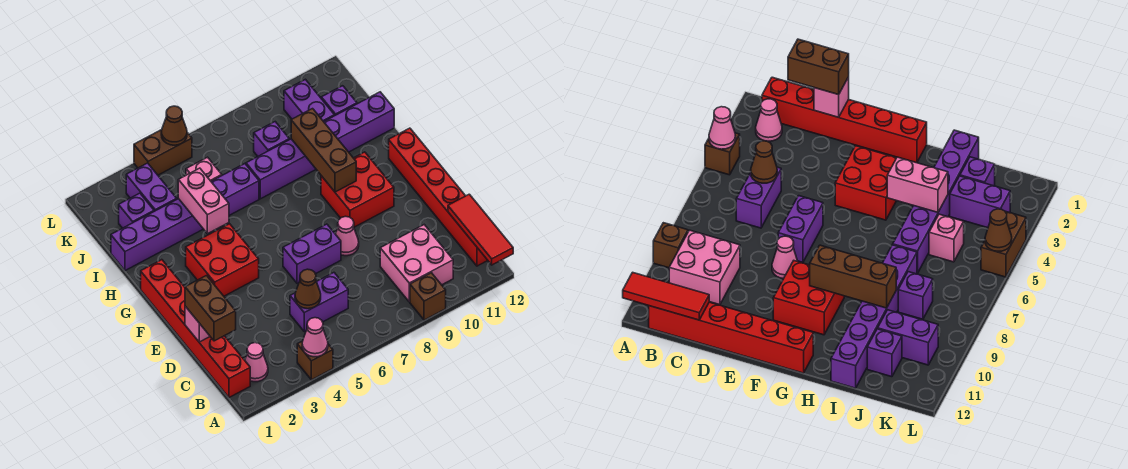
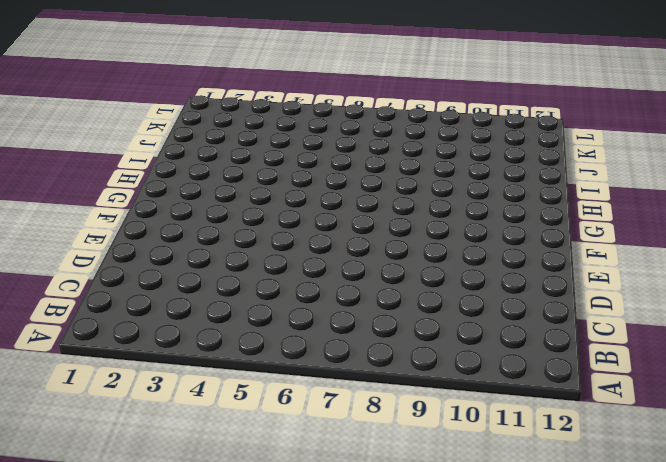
none -> brown 1x1 brick [297,341,333,380]
none -> brown 1x1 brick [410,273,446,320]
none -> red 1x6 brick [141,260,250,397]

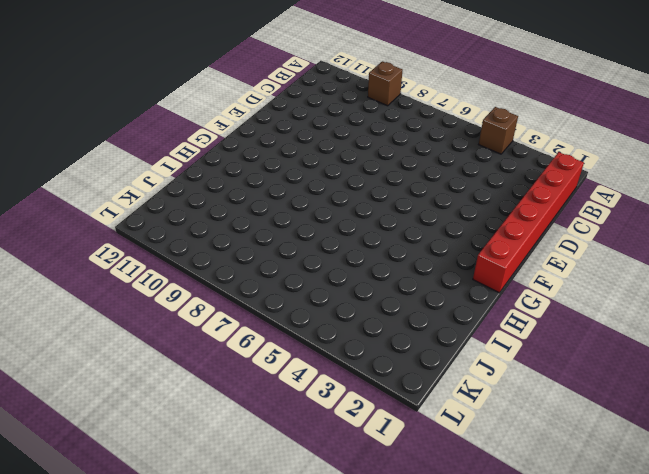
none -> pink 1x1 cone [245,343,268,382]
none -> pink 2x2 brick [380,225,453,302]
none -> red 1x6 brick [389,128,488,266]

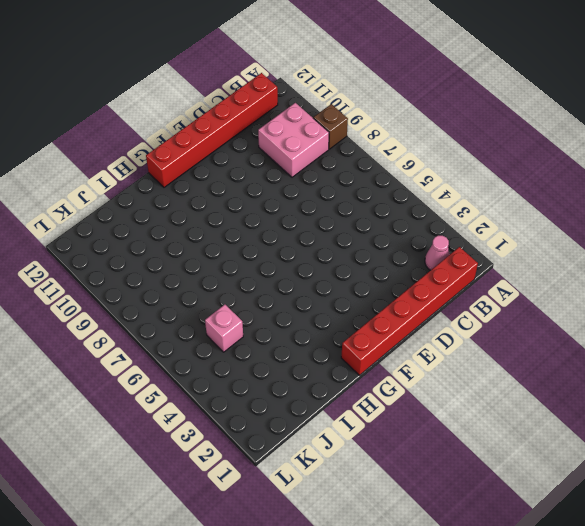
none -> brown 1x1 brick [297,341,333,380]
none -> purple 1x2 brick [290,273,348,332]
none -> purple 1x2 brick [283,224,341,283]

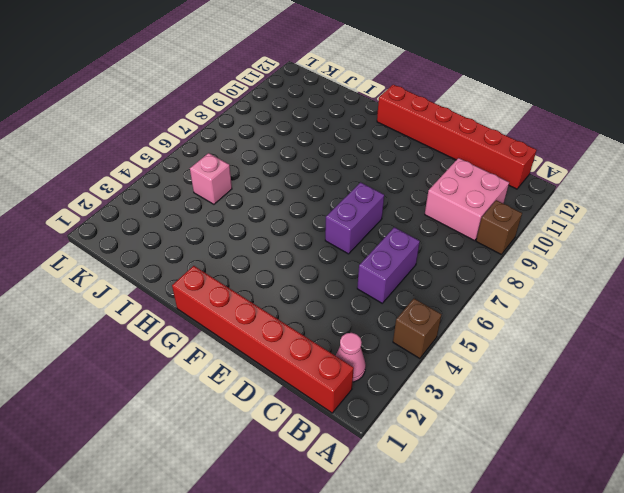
none -> pink 1x1 cone [336,216,359,256]
none -> red 2x2 brick [186,224,259,296]
none -> red 2x2 brick [321,152,394,227]

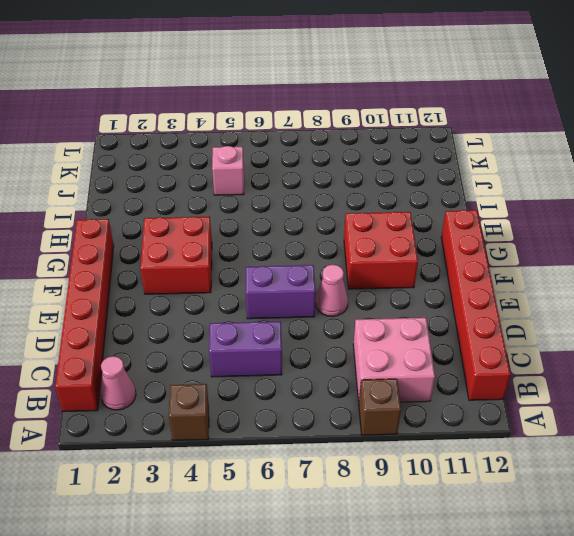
none -> purple 1x6 brick [111,164,259,271]
none -> purple 1x6 brick [246,92,394,199]
none -> purple 1x1 brick [119,193,154,228]

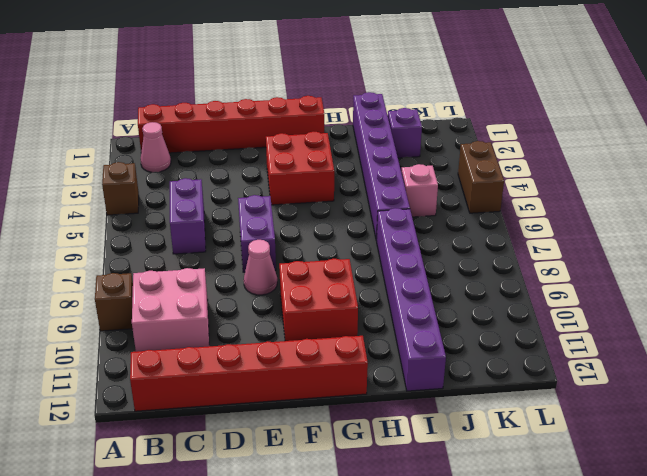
none -> purple 1x2 brick [126,163,177,211]
none -> purple 1x1 brick [254,122,289,156]
none -> purple 1x2 brick [284,79,334,122]

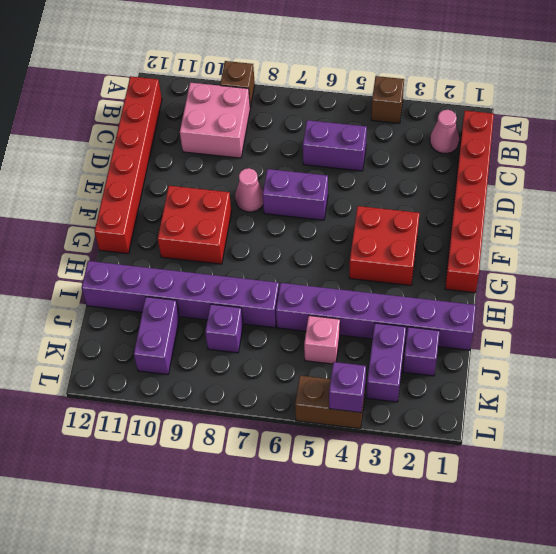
purple 1x1 brick [329,362,366,413] -> purple 1x1 brick moved to [321,86,357,116]
none -> pink 1x1 cone [302,318,328,357]
none -> red 1x3 tile [448,194,513,265]
none -> brown 1x1 cone [295,269,321,309]

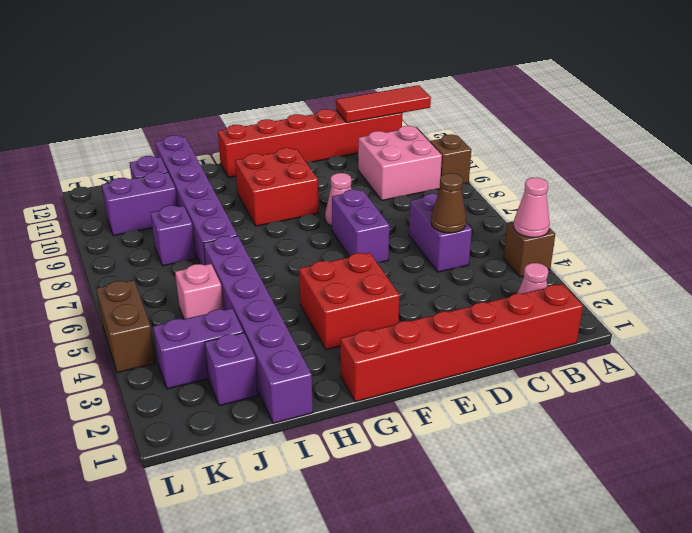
none -> pink 1x1 brick [185,306,210,342]
none -> brown 1x3 brick [291,109,356,192]
none -> pink 1x2 brick [178,168,229,234]

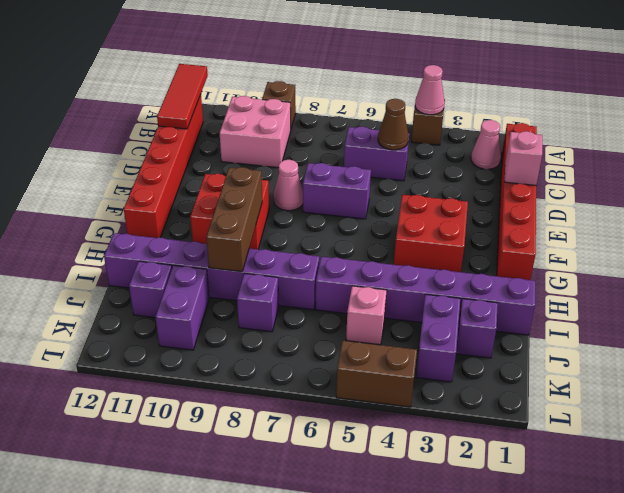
none -> pink 1x2 brick [178,168,229,234]
none -> brown 1x1 cone [161,106,187,145]
none -> brown 1x2 brick [185,276,236,341]

